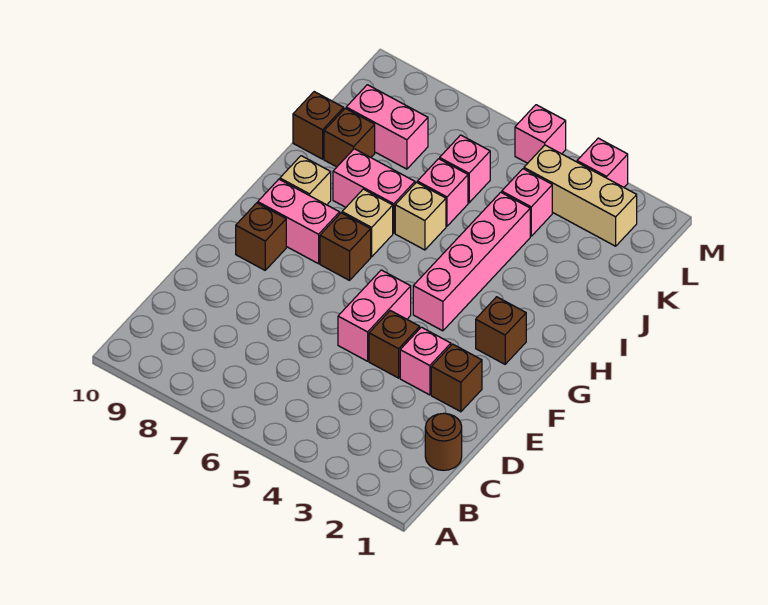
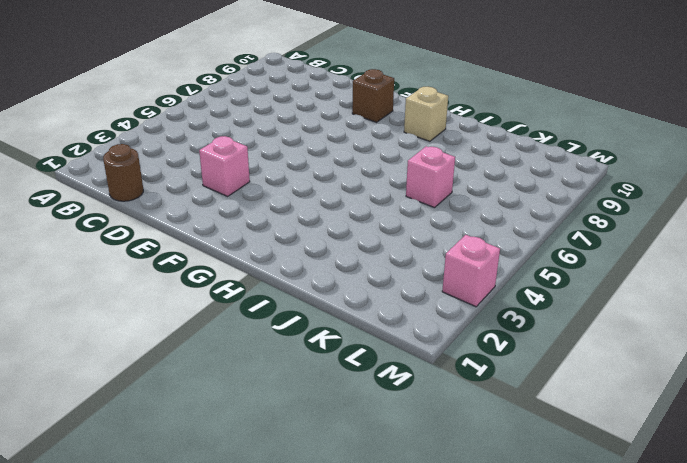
none -> brown 1x1 brick [431,344,482,412]
none -> brown 1x1 brick [369,311,420,378]
none -> pink 1x2 brick [338,270,411,361]

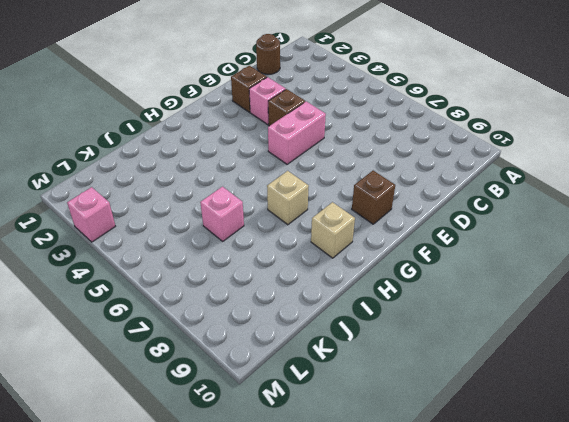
none -> brown 1x1 brick [476,297,526,364]
none -> pink 1x4 brick [413,192,530,331]
none -> brown 1x1 brick [320,213,371,280]

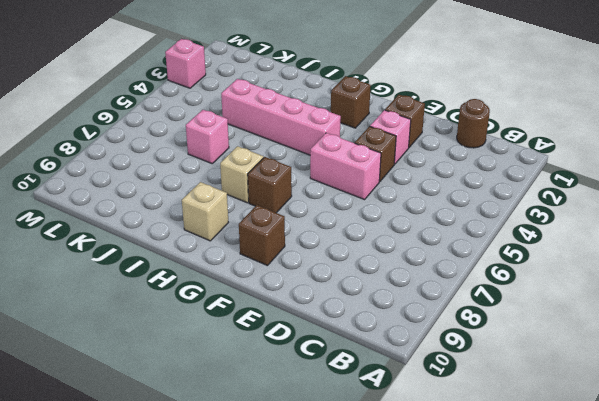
none -> pink 1x2 brick [258,179,340,264]
none -> tan 1x1 brick [395,182,446,250]
none -> pink 1x2 brick [333,149,415,233]

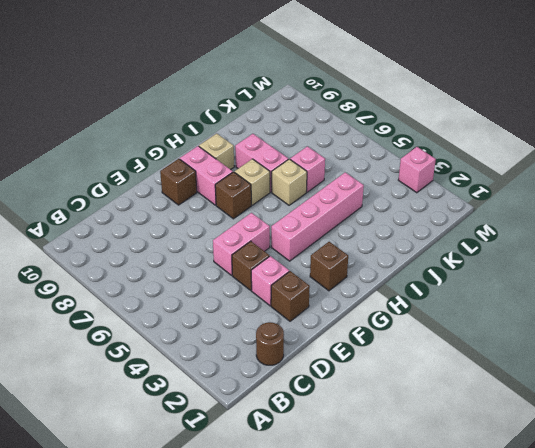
none -> brown 1x1 brick [324,108,375,167]
none -> brown 1x1 brick [293,92,344,159]
none -> pink 1x1 brick [502,169,552,236]

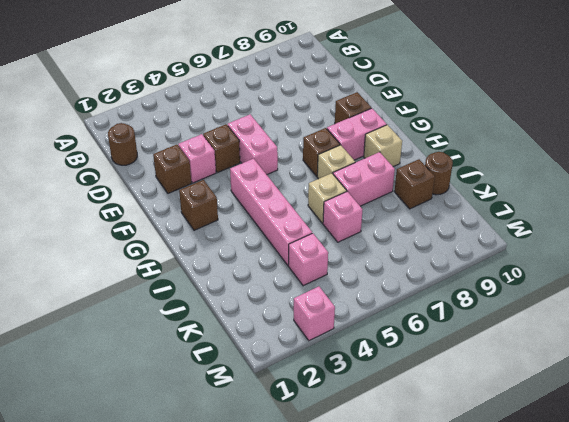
brown 1x1 round brick [425,152,453,195] -> brown 1x1 brick [293,92,344,159]
none -> pink 1x1 brick [440,135,490,203]
none -> pink 1x2 brick [346,85,428,169]
none -> tan 1x3 brick [524,145,637,246]

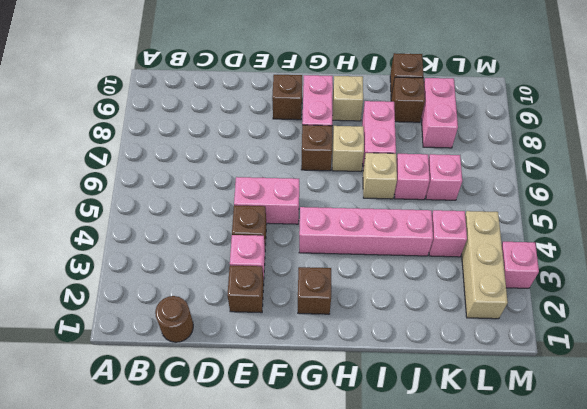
none -> pink 1x1 brick [515,105,566,163]

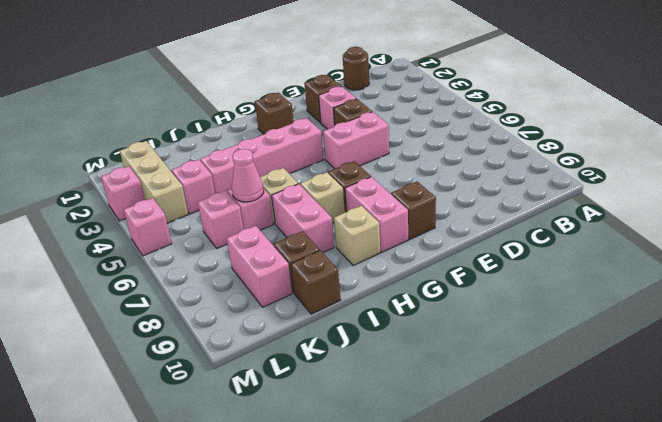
pink 1x1 cone [232,149,264,202] -> none

